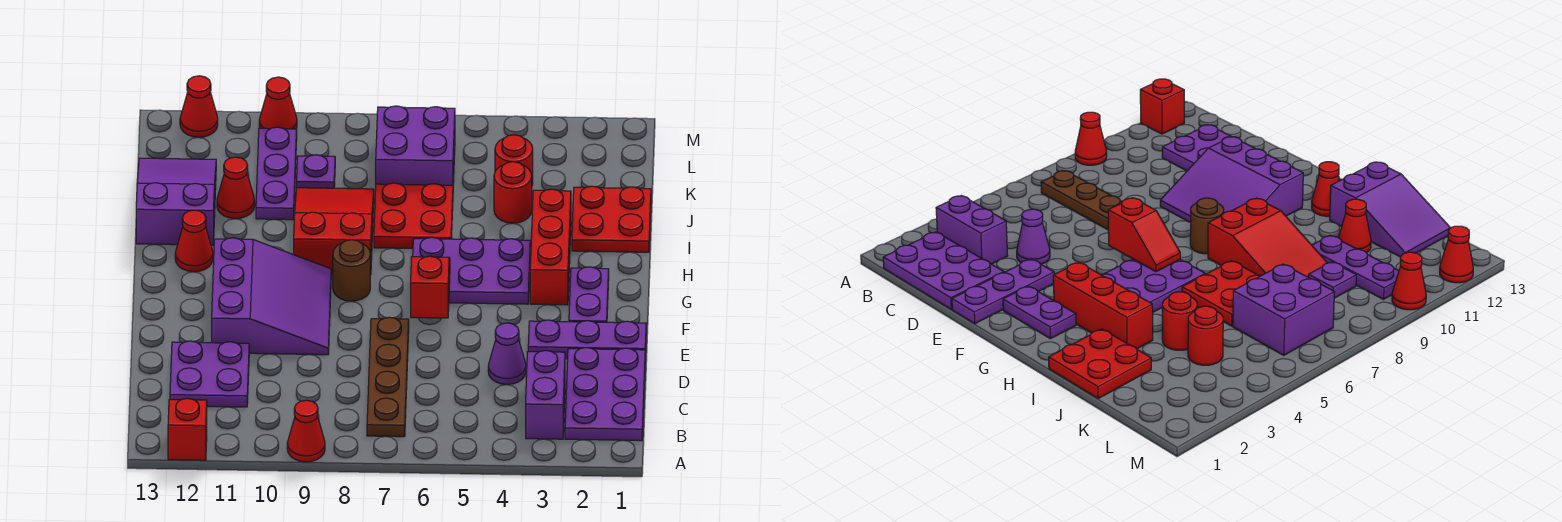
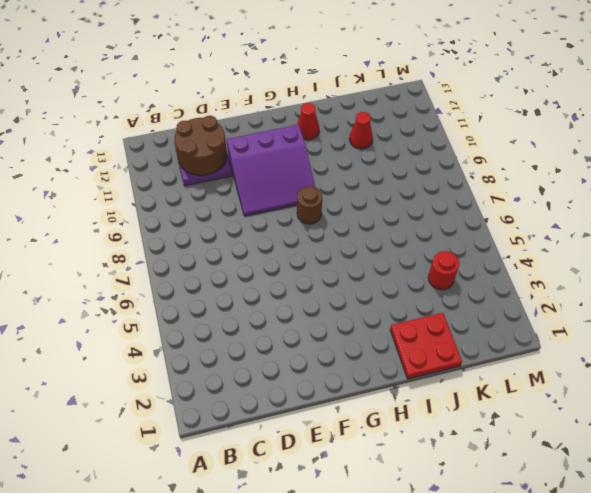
brown 2x2 round brick [175,116,227,176] -> none
none -> red 1x1 cone [287,400,325,462]
none -> red 1x1 brick [168,398,207,460]
none -> purple 2x3 plate [565,348,645,441]

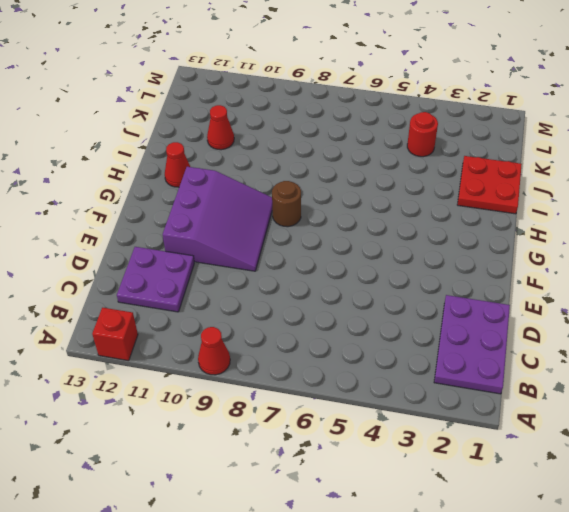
none -> purple 1x2 brick [526,351,565,439]
none -> brown 1x4 plate [367,317,409,437]
none -> purple 1x1 cone [488,323,526,385]

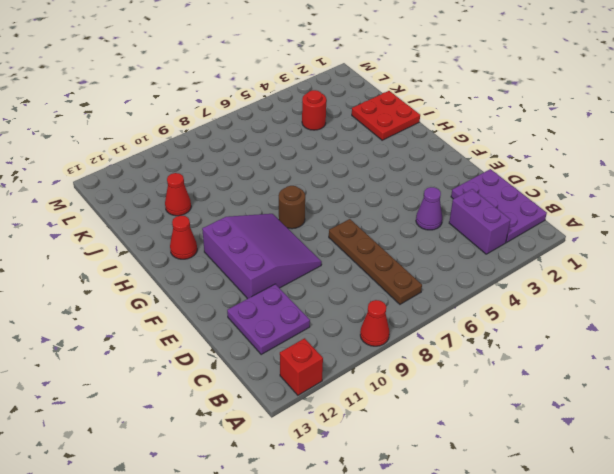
none -> purple 1x3 plate [528,320,646,359]
none -> purple 1x2 plate [569,267,609,322]
none -> red 1x3 brick [530,189,571,305]

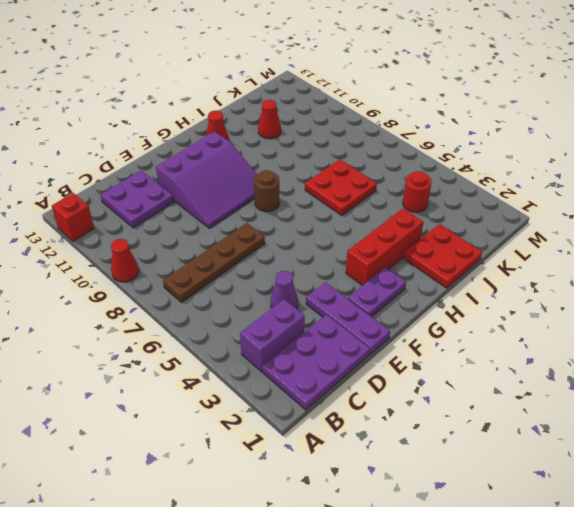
none -> purple 2x3 plate [413,237,530,304]
none -> red 2x3 slope [294,188,374,275]
none -> purple 2x3 slope [136,158,216,245]

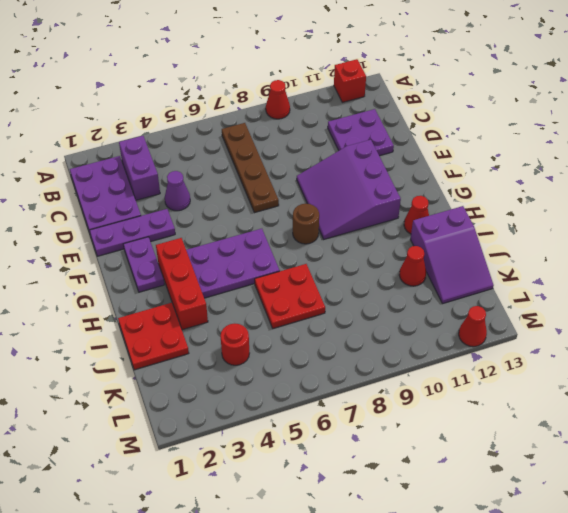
none -> red 2x3 slope [294,188,374,275]
none -> red 1x1 round brick [494,162,532,223]
none -> purple 1x3 plate [256,127,297,220]

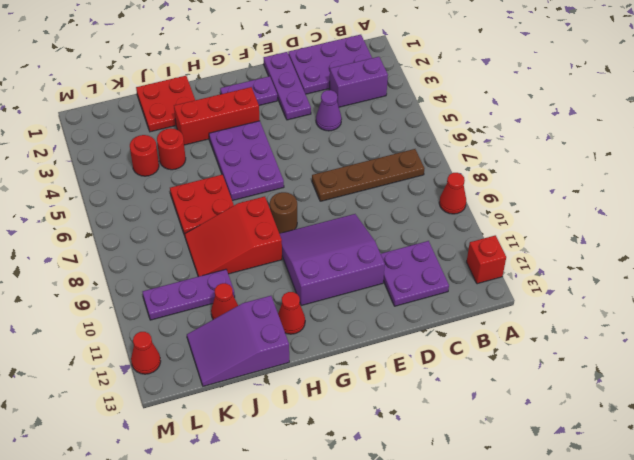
none -> purple 2x2 brick [376,106,455,185]
none -> purple 1x1 plate [297,155,335,188]
none -> red 1x1 cone [259,77,297,129]

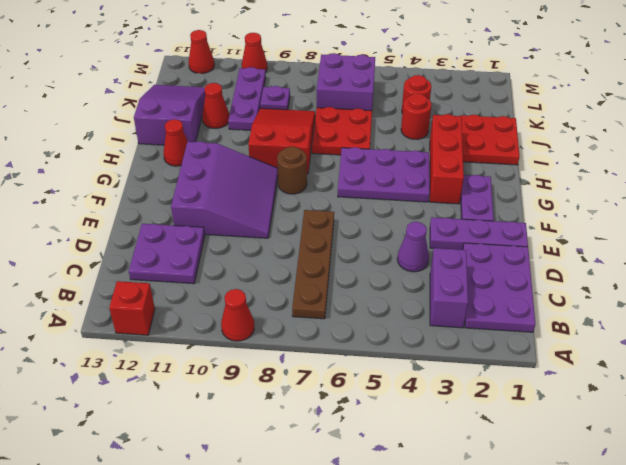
none -> red 1x2 slope [411,256,450,318]

